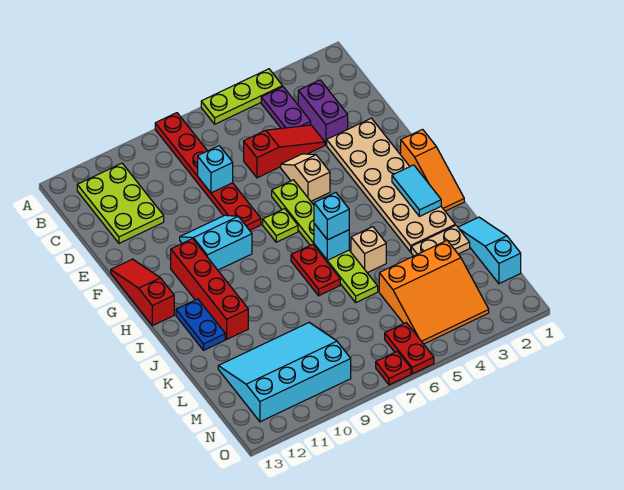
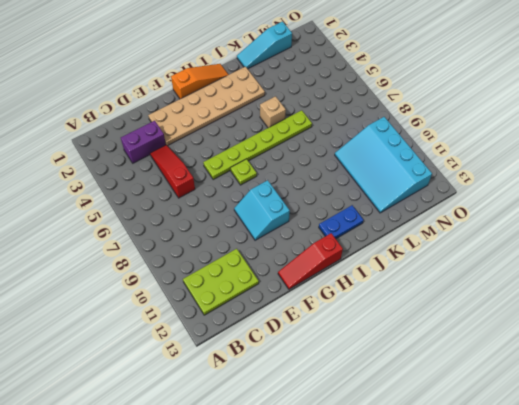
none -> lime 1x3 plate [201,69,283,124]
none -> red 1x6 plate [155,113,261,230]
none -> purple 1x2 plate [261,87,311,128]

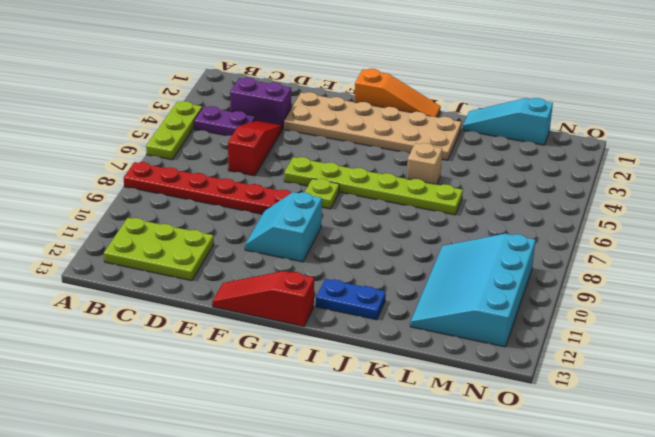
none -> tan 1x2 slope [281,154,330,201]
none -> red 1x4 brick [171,239,248,339]
none -> red 1x2 plate [291,244,340,296]

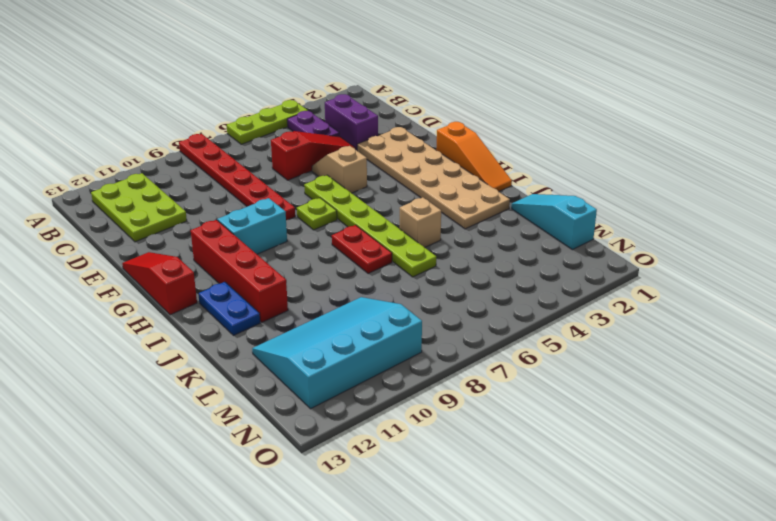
none -> tan 1x2 plate [411,225,470,256]
none -> orange 3x3 slope [379,241,489,344]
none -> red 1x2 plate [385,323,434,374]

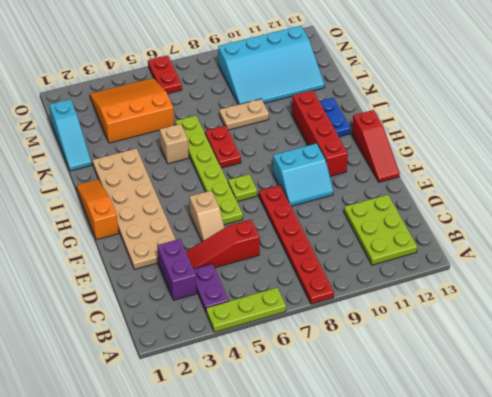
tan 1x2 plate [219,99,269,130] -> tan 1x2 plate moved to [411,225,470,256]
none -> red 1x1 plate [376,351,411,385]
none -> cyan 1x1 brick [198,146,233,193]
none -> cyan 1x2 tile [392,165,441,216]

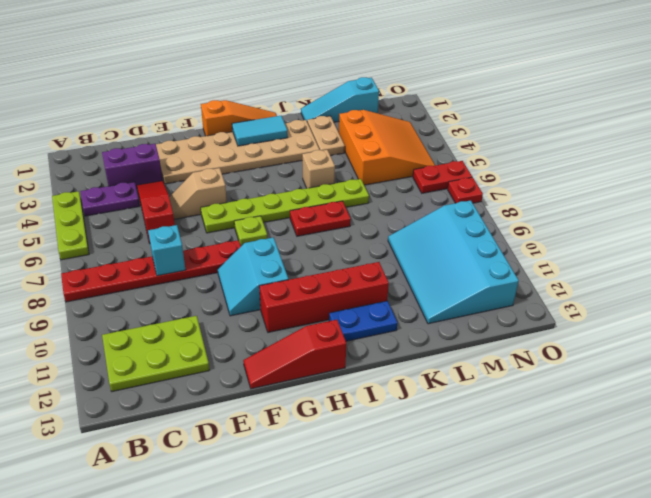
none -> cyan 1x1 brick [314,224,349,260]
none -> cyan 1x1 brick [314,193,349,240]

